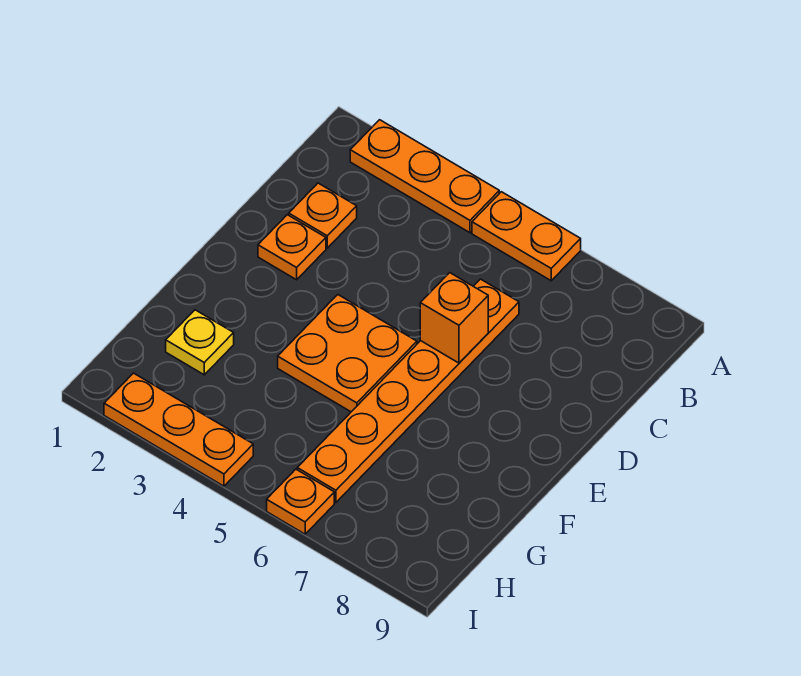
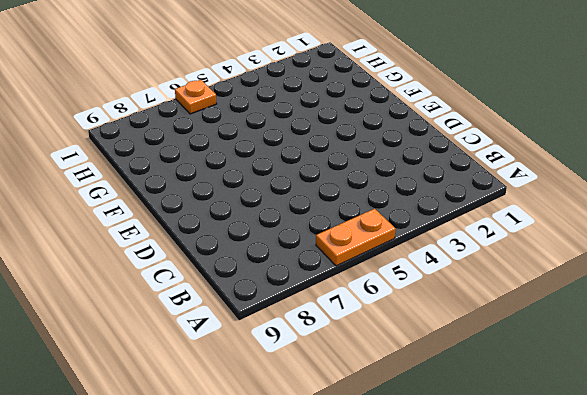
none -> orange 1x3 plate [350,120,499,233]
none -> orange 1x1 plate [289,183,357,248]

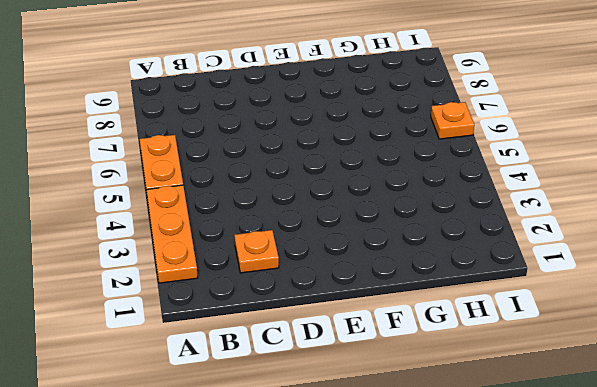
none -> orange 1x6 plate [297,279,519,503]
none -> orange 1x1 plate [258,215,326,280]

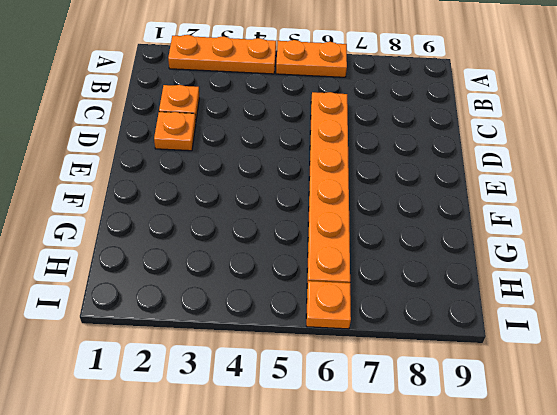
none -> orange 2x2 plate [278,295,417,412]
none -> yellow 1x1 plate [166,310,234,375]

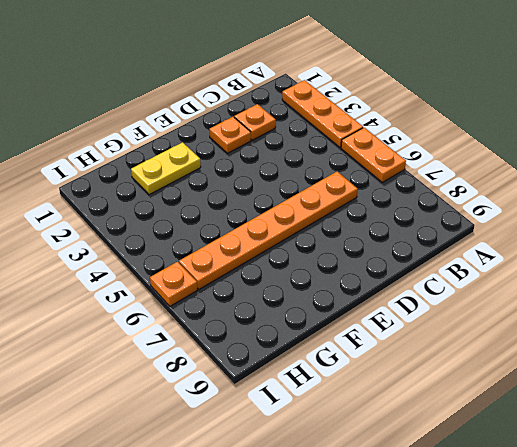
yellow 1x2 plate [131,142,201,195] -> yellow 1x1 plate [166,310,234,375]
none -> orange 2x2 plate [278,295,417,412]
none -> orange 1x3 plate [104,373,253,486]

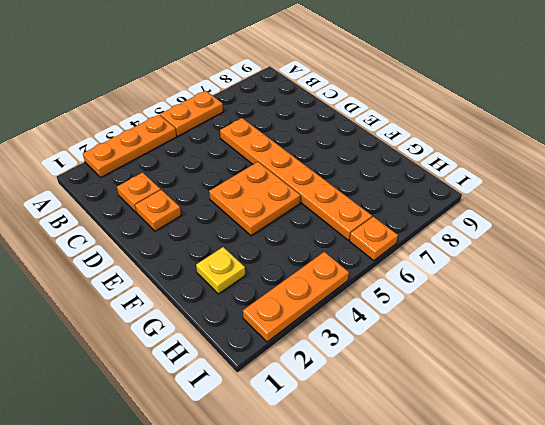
none -> orange 1x1 brick [420,273,488,363]

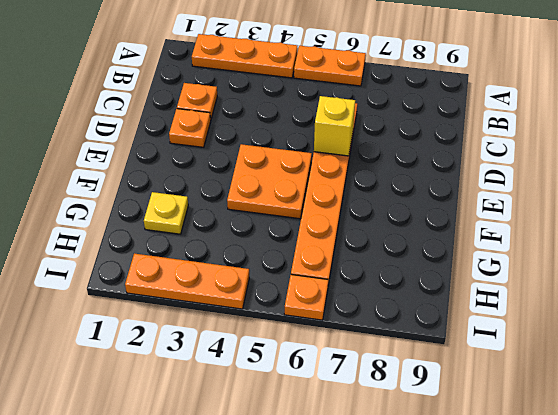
yellow 1x1 brick [314,96,355,156] -> orange 1x1 brick [420,273,488,363]

